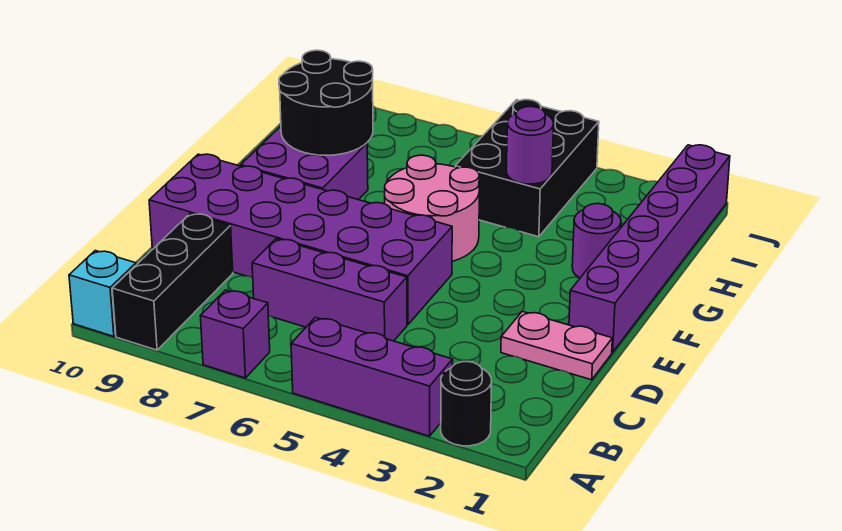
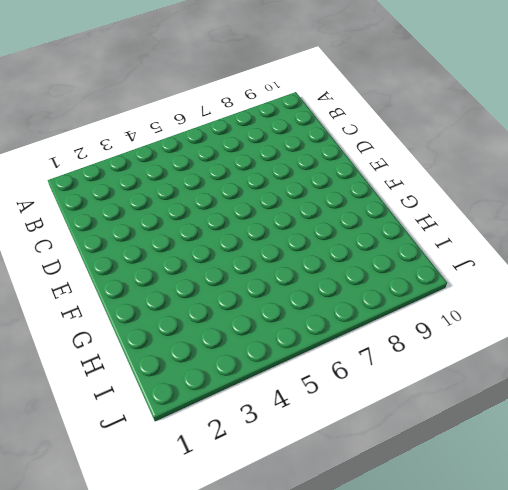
none -> black 1x1 round brick [441,362,492,446]
none -> purple 1x3 brick [291,317,453,436]
none -> purple 1x1 brick [201,290,270,378]

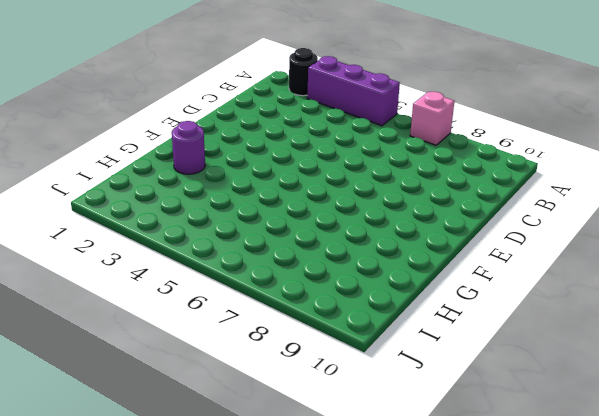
pink 1x1 brick [410,92,454,145] -> purple 1x1 brick [201,290,270,378]
none -> black 1x3 brick [112,214,233,350]
none -> cyan 1x1 brick [69,251,136,336]
none -> purple 1x3 brick [252,239,407,341]

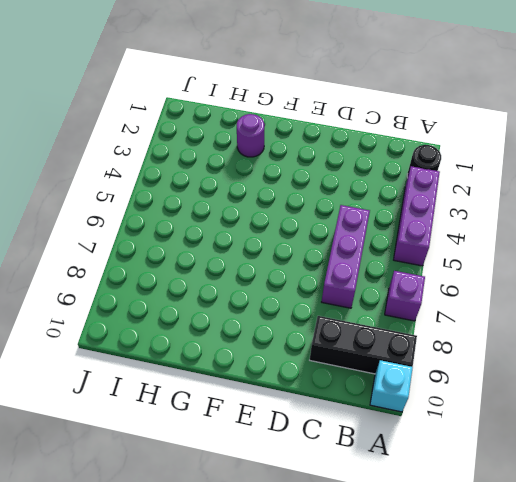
none -> pink 1x2 plate [501,311,612,380]
none -> purple 2x6 brick [149,154,452,325]
none -> purple 1x6 brick [569,145,730,352]

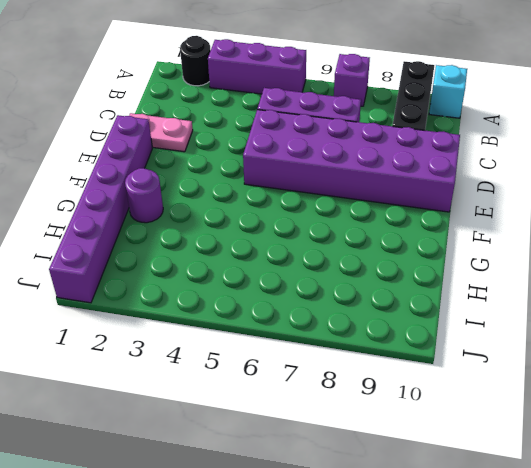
none -> pink 2x2 round brick [385,155,480,261]
none -> purple 2x2 brick [241,126,368,200]
none -> black 2x3 brick [455,100,599,237]

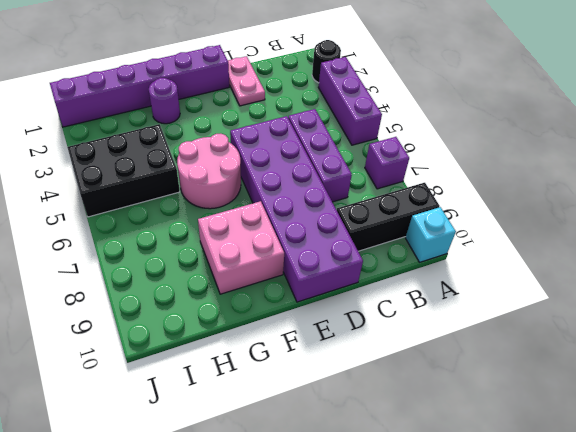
pink 2x2 brick [198,201,284,294] -> purple 2x2 brick [241,126,368,200]
none -> black 2x2 round brick [279,50,373,155]
none -> purple 1x1 round brick [506,107,554,184]

